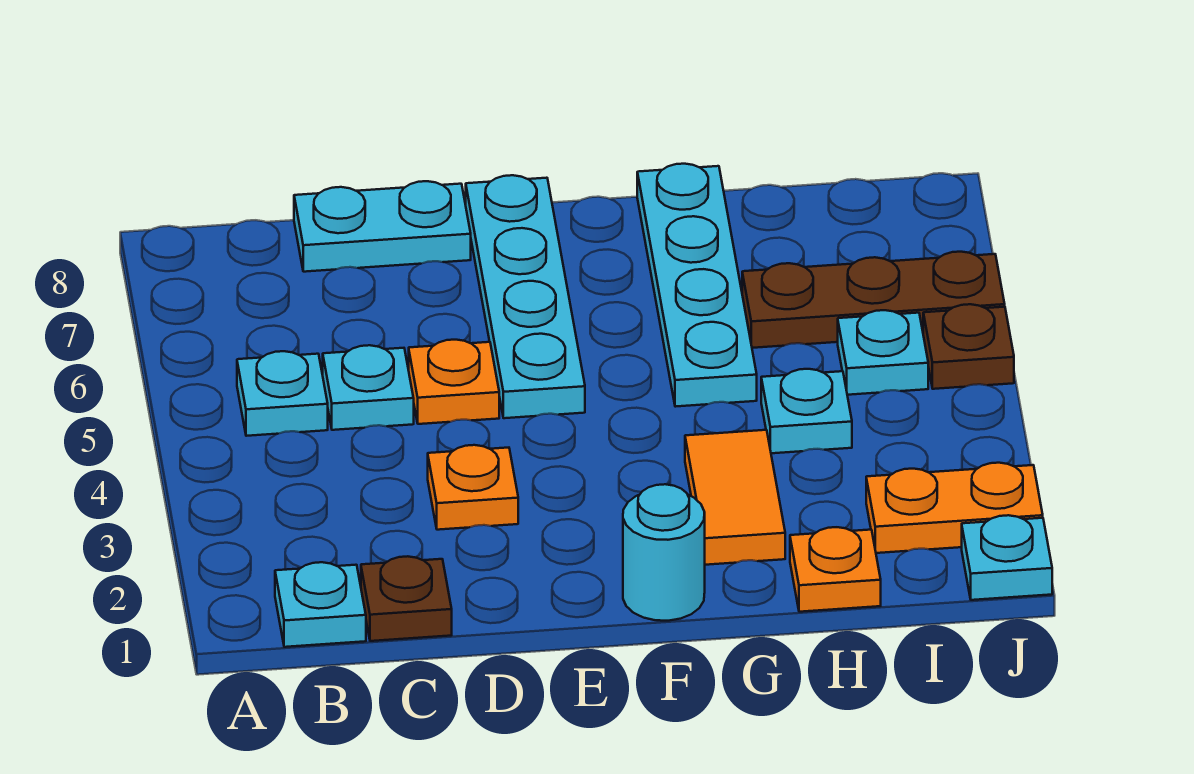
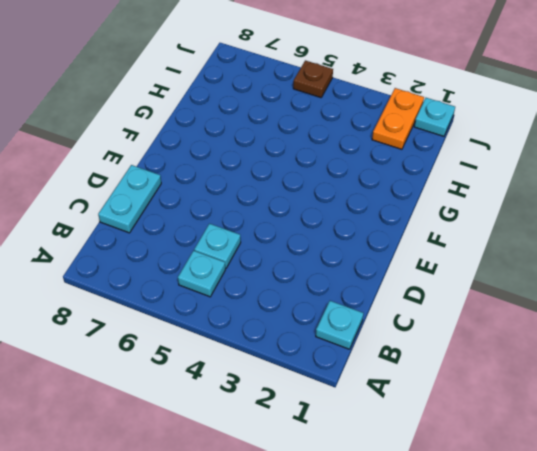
none -> brown 1x1 plate [361,556,452,641]
none -> orange 1x1 plate [428,445,518,530]
none -> orange 1x1 plate [409,340,499,424]

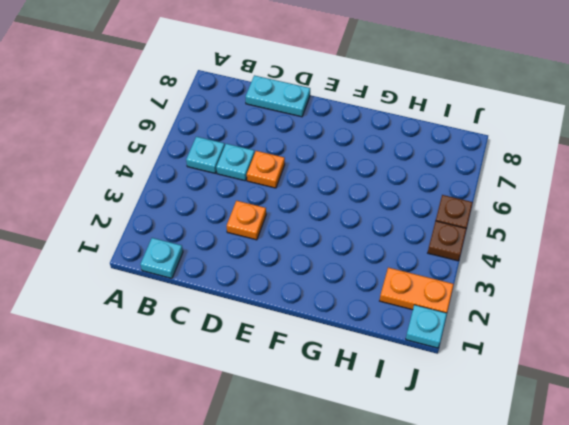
brown 1x1 plate [428,221,467,261] -> brown 1x1 plate moved to [361,556,452,641]
none -> cyan 1x4 plate [466,175,585,418]
none -> cyan 1x1 round brick [623,484,705,621]
none -> orange 1x2 tile [685,430,785,565]

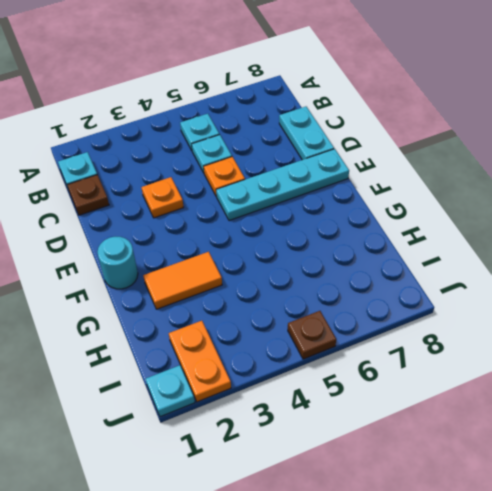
none -> cyan 1x4 plate [637,164,757,407]
none -> orange 1x1 plate [790,527,881,612]
none -> cyan 1x1 plate [761,369,852,453]

